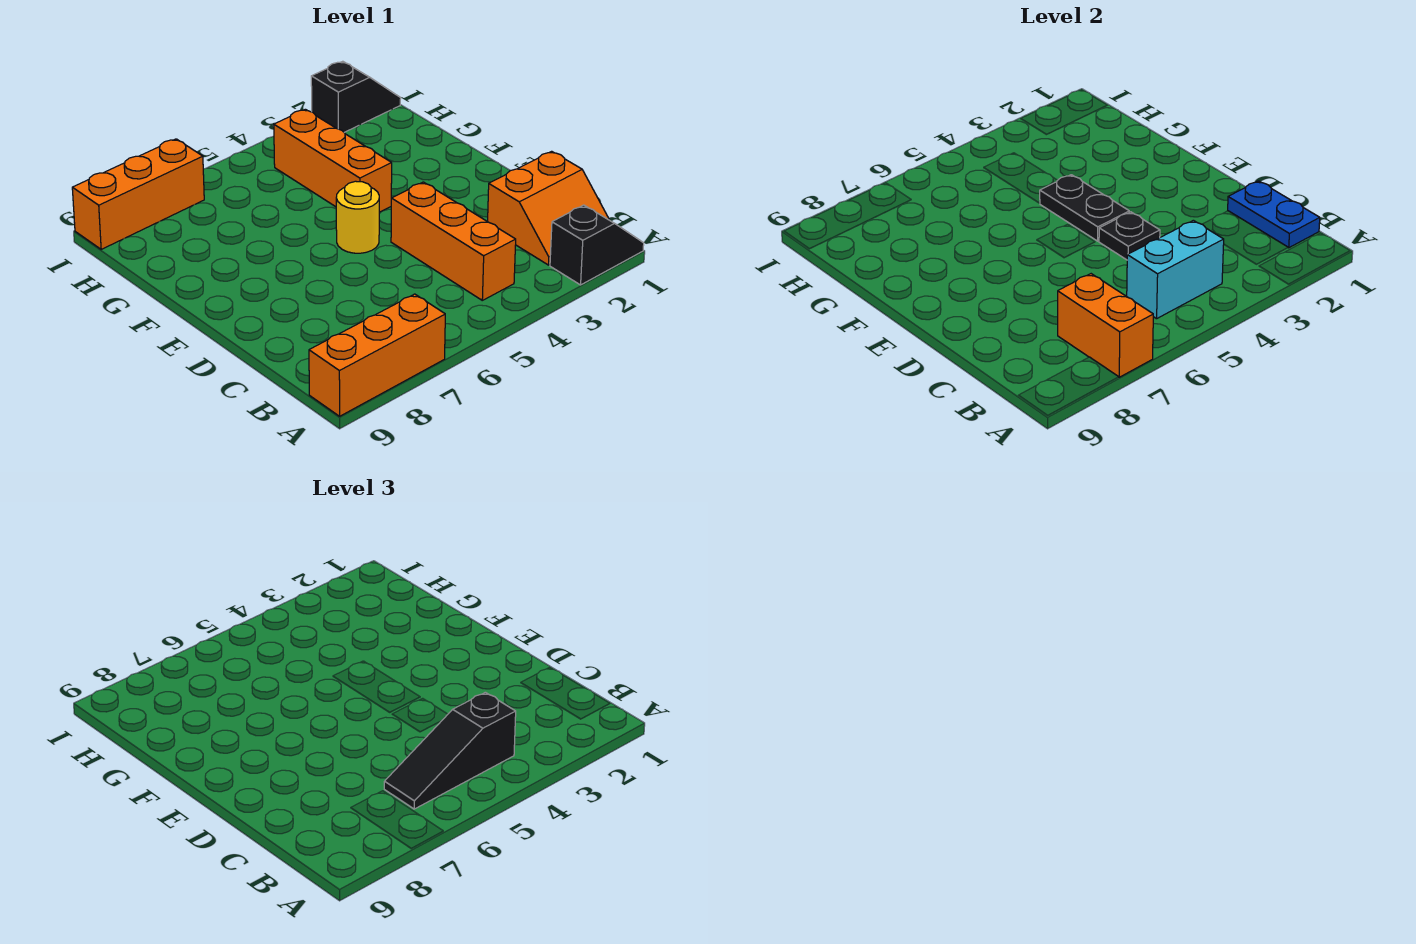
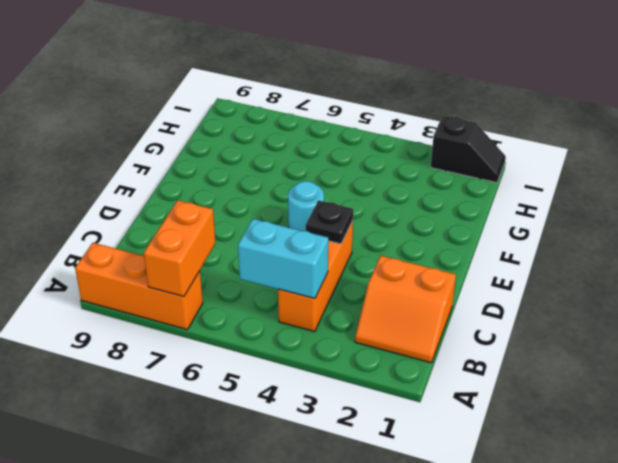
cyan 1x1 round brick [288,181,324,231] -> yellow 1x1 round brick [336,181,379,253]
none -> black 1x2 slope [550,205,644,285]
none -> orange 1x3 brick [274,109,392,212]
none -> orange 1x3 brick [72,139,204,249]

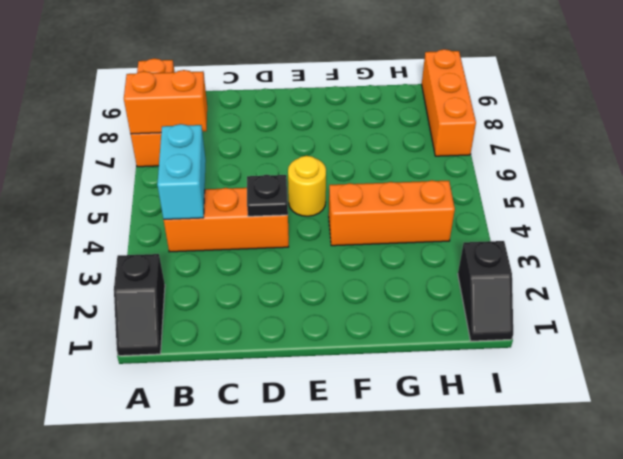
none -> orange 2x2 slope [488,151,609,265]
none -> blue 1x2 plate [1228,181,1320,248]
none -> black 1x2 plate [1040,175,1129,241]

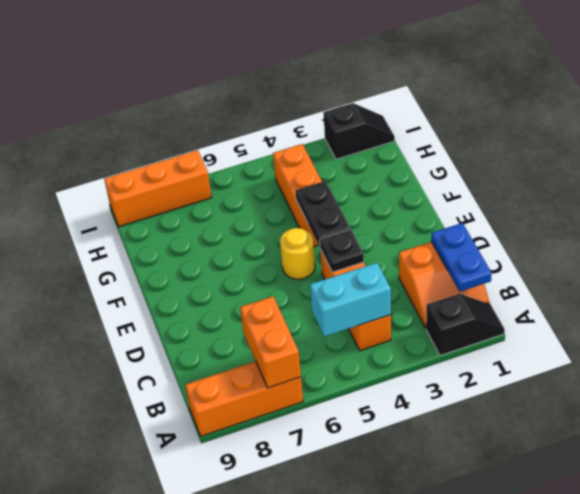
none -> black 1x3 slope [384,692,516,809]

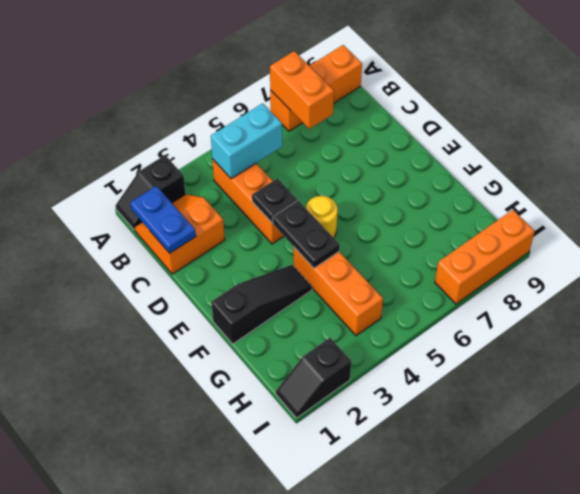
black 1x3 slope [211,265,312,344] -> black 1x3 slope moved to [384,692,516,809]

